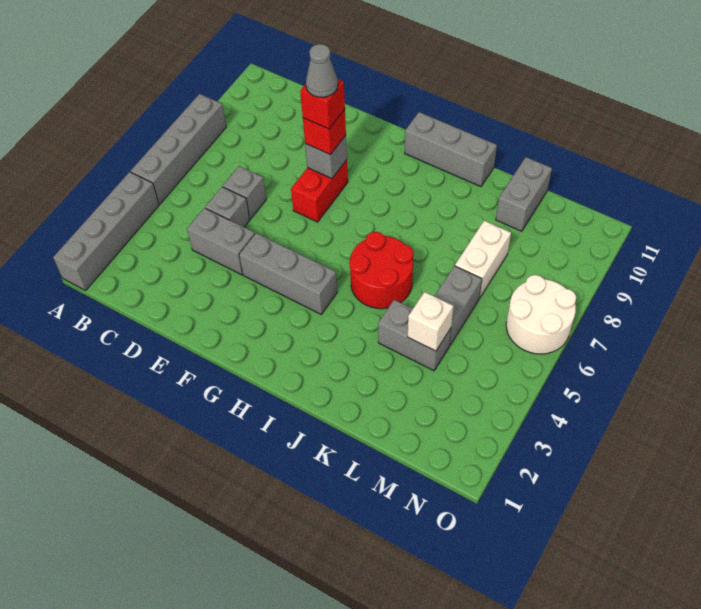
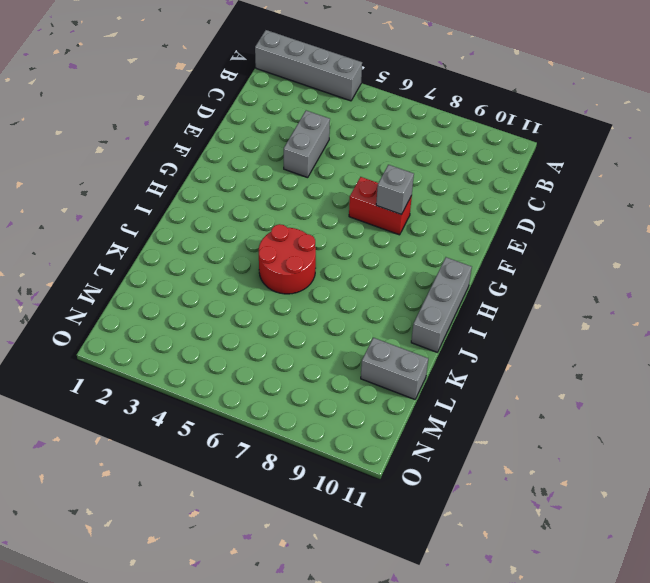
none -> grey 1x4 brick [131,94,226,204]
none -> grey 1x1 brick [205,187,250,227]
none -> grey 1x1 brick [223,166,266,219]

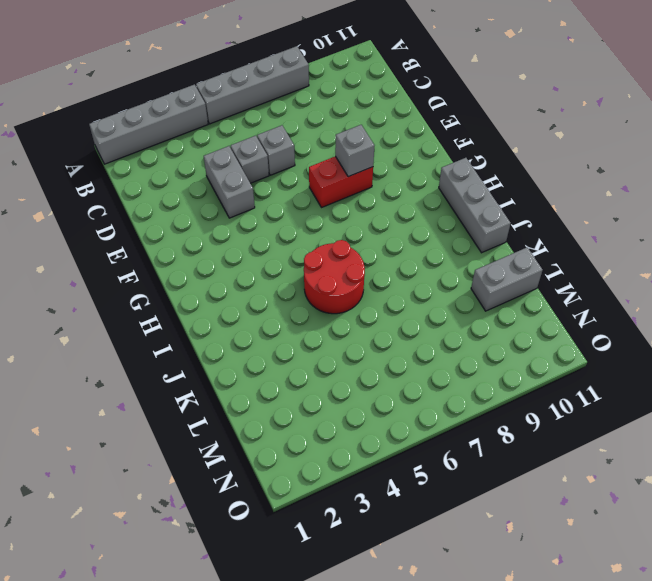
none -> grey 1x3 brick [239,233,337,314]
none -> grey 1x2 brick [378,300,451,371]
none -> grey 1x2 brick [434,266,482,346]

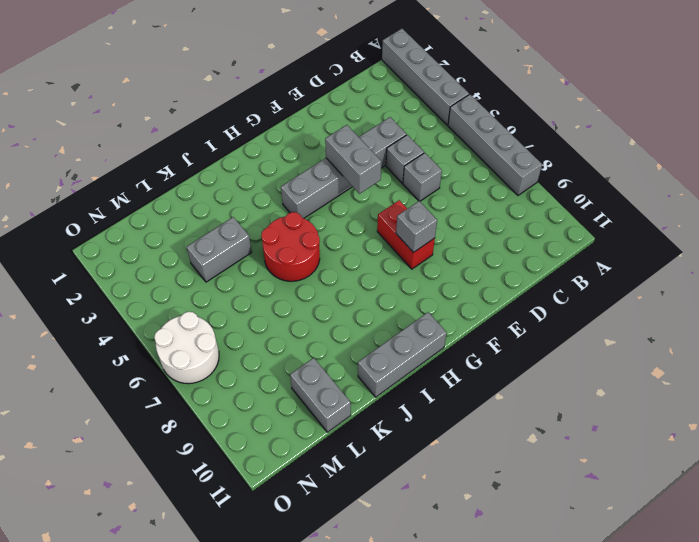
grey 1x2 brick [325,125,381,194] -> grey 1x2 brick moved to [434,266,482,346]
none -> white 1x2 brick [455,221,511,298]
none -> white 1x1 brick [408,292,454,351]
none -> red 1x1 brick [303,110,346,155]

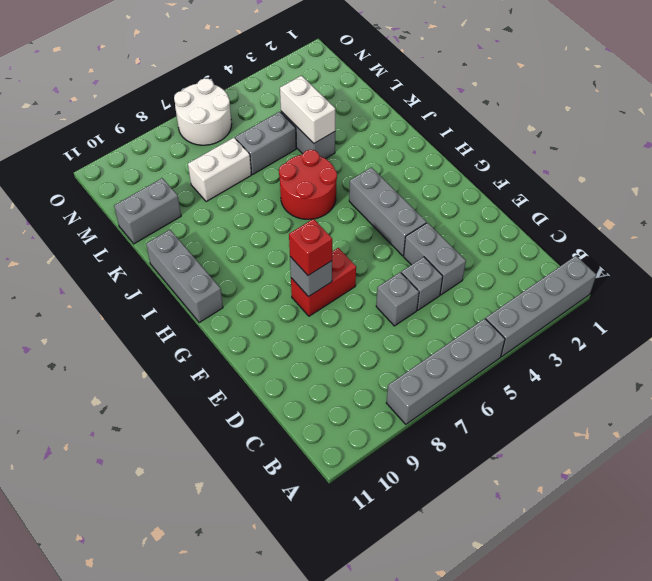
white 1x2 brick [280,76,335,143] -> white 1x1 brick [408,292,454,351]
none -> red 1x1 brick [300,79,345,129]
none -> grey 1x1 cone [306,44,338,97]

